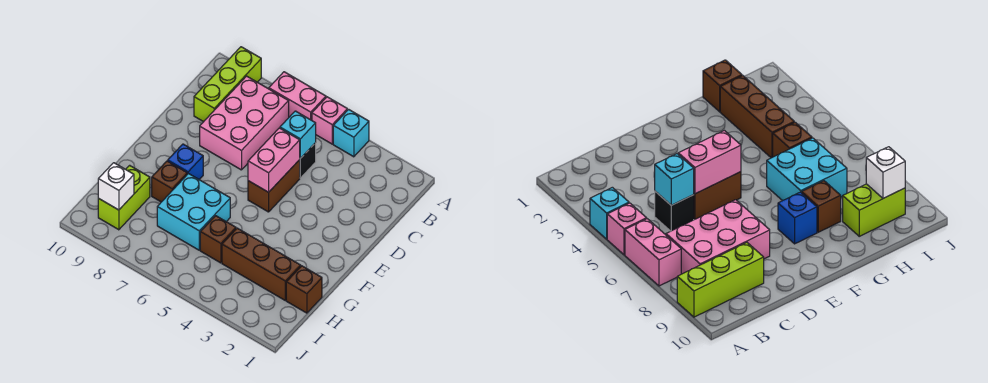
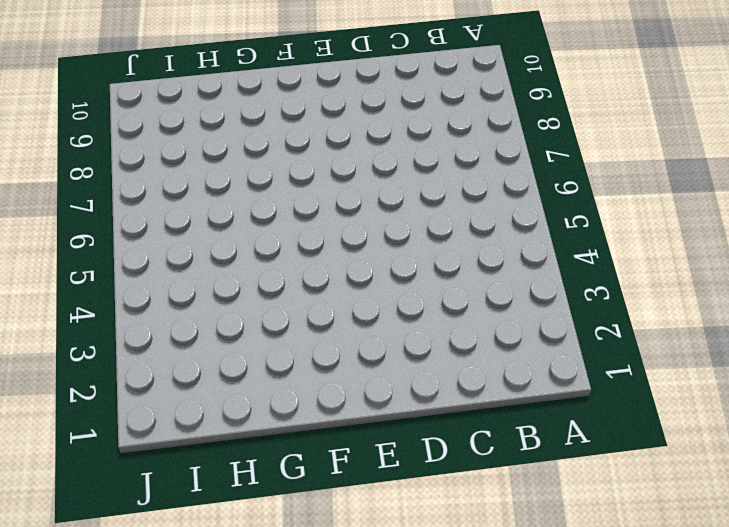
none -> cyan 1x1 brick [333,109,369,157]
none -> pink 1x1 brick [312,97,347,144]
none -> pink 1x2 brick [269,72,326,120]

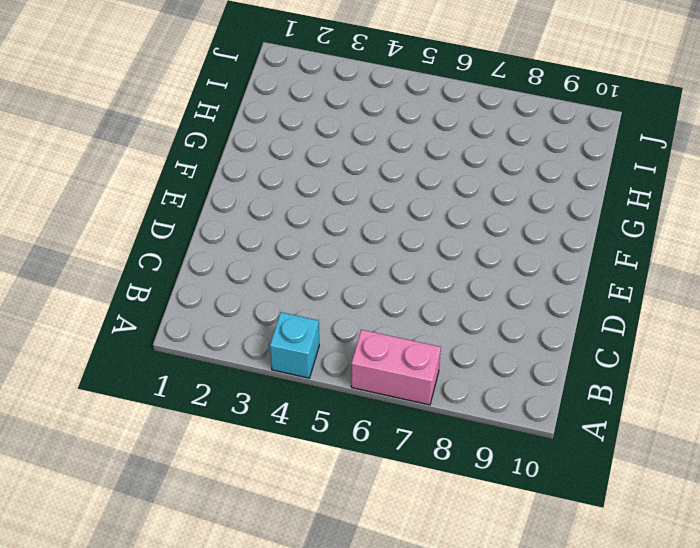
none -> pink 1x1 brick [312,97,347,144]
none -> lime 1x3 brick [194,47,261,122]
none -> pink 2x3 brick [200,76,289,170]

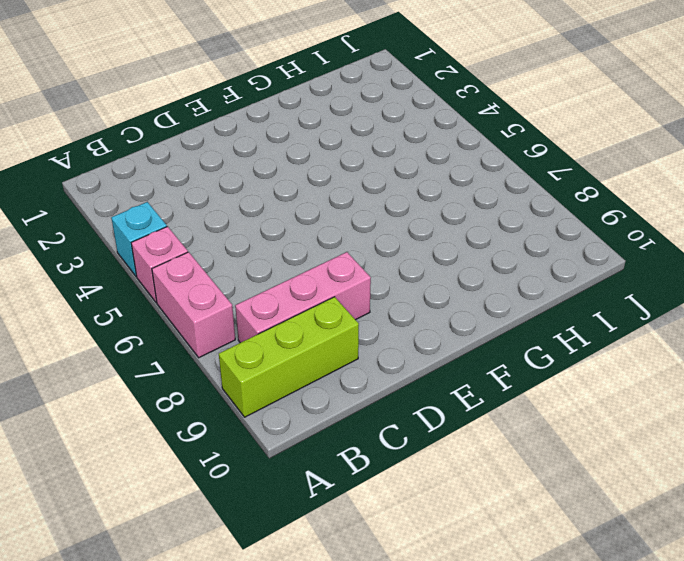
pink 1x3 brick [235,252,371,343] -> pink 2x3 brick [200,76,289,170]
none -> black 1x1 brick [300,143,316,178]
none -> brown 1x2 brick [248,160,300,212]
none -> blue 1x1 brick [168,144,203,179]

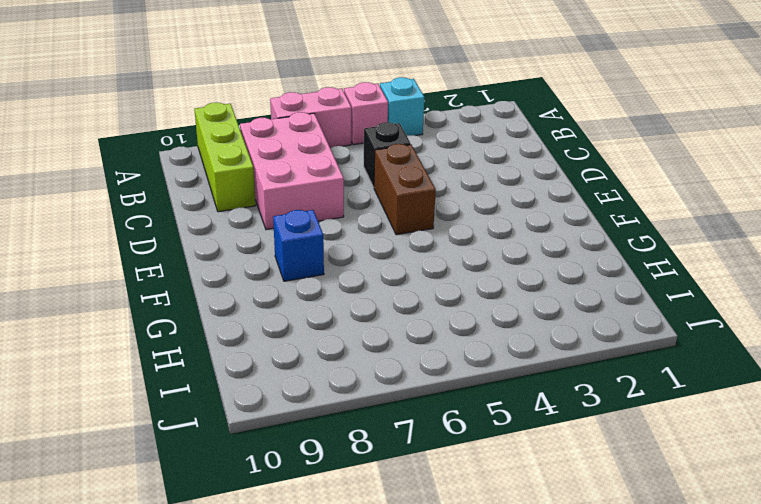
none -> cyan 2x2 brick [157,173,230,250]
none -> brown 1x1 brick [152,161,187,202]
none -> brown 1x1 brick [286,266,322,313]

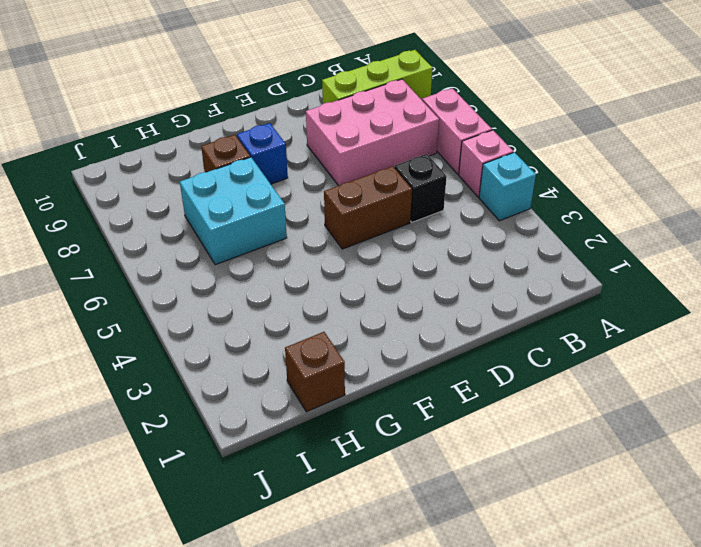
none -> brown 1x3 brick [222,228,301,300]
none -> brown 1x1 brick [200,216,236,263]
none -> lime 1x2 brick [98,165,150,230]

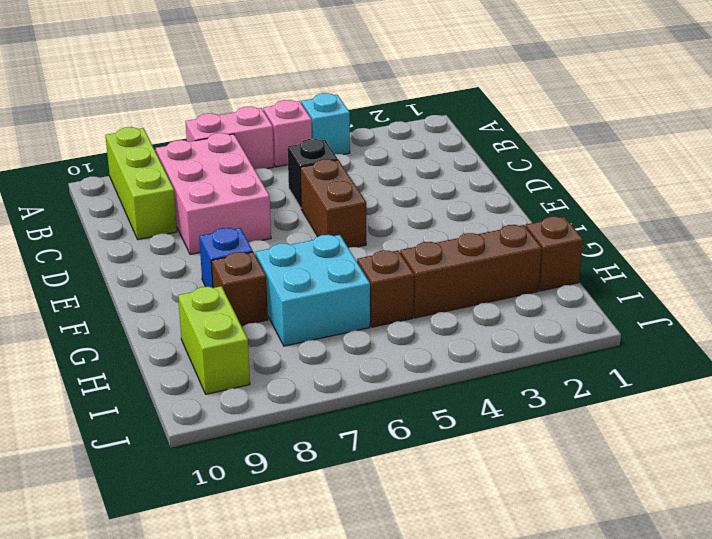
none -> cyan 1x1 brick [280,111,316,158]
none -> pink 1x2 brick [248,128,300,192]
none -> white 1x1 brick [98,163,134,210]

